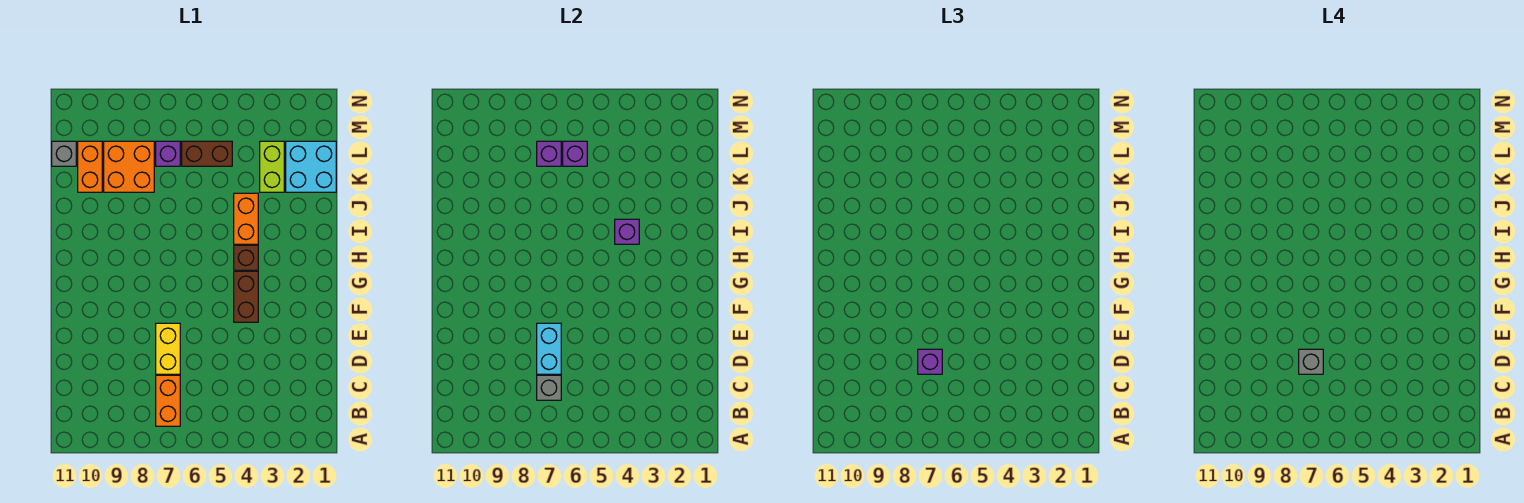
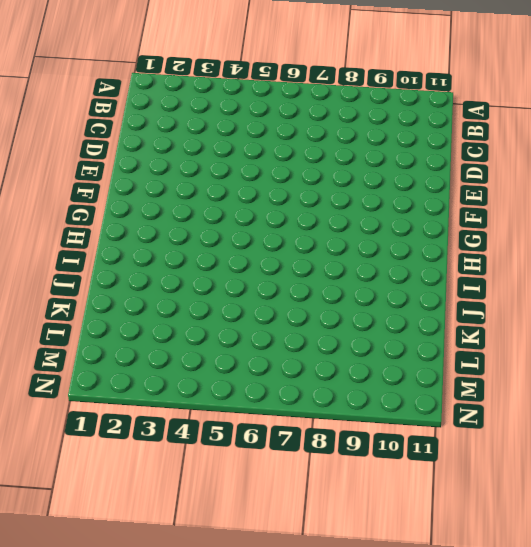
none -> orange 1x2 brick [156,375,180,426]
none -> yellow 1x2 brick [156,323,180,374]
none -> brown 1x2 brick [234,271,258,322]

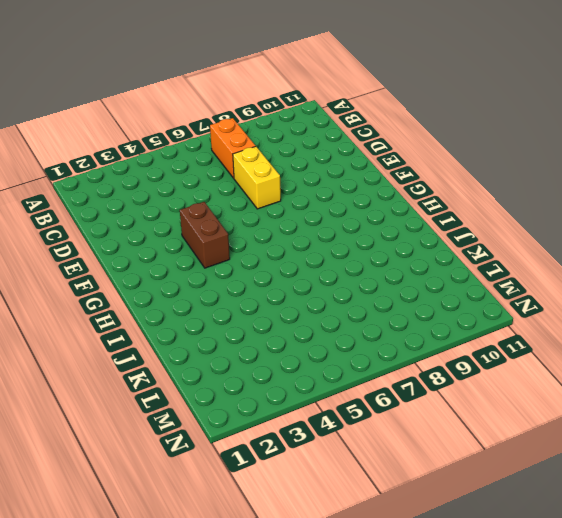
none -> brown 1x1 brick [234,245,258,270]
none -> orange 1x2 brick [234,193,258,244]
none -> cyan 2x2 brick [286,141,336,192]

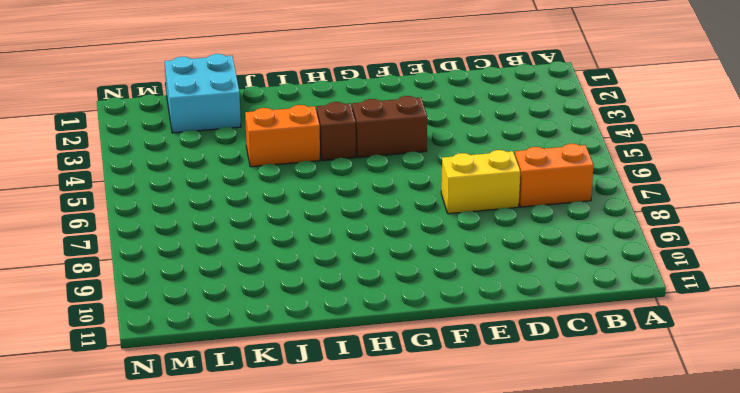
none -> lime 1x2 brick [260,141,284,192]
none -> orange 2x2 brick [104,141,154,192]
none -> orange 1x2 brick [78,141,102,192]

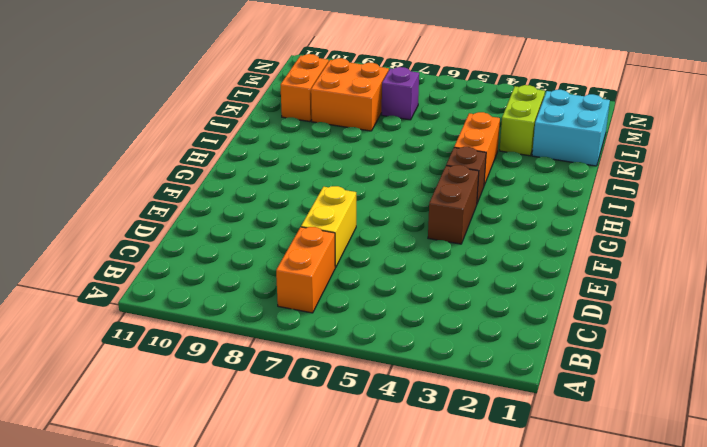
none -> brown 1x2 brick [182,141,232,166]
none -> grey 1x1 brick [52,141,76,166]
none -> grey 1x1 brick [537,375,561,400]

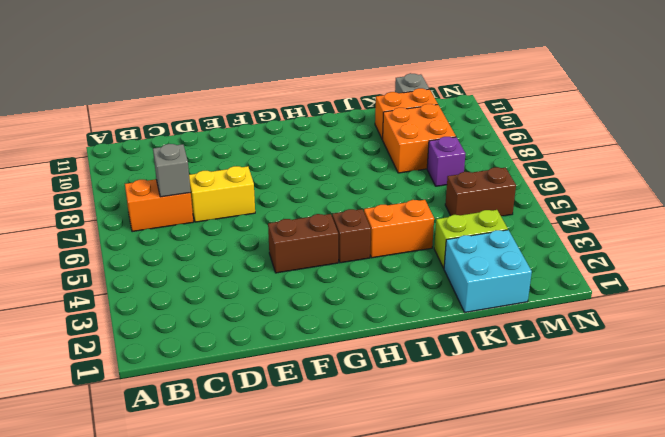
brown 1x2 brick [445,167,516,216] -> brown 1x2 brick turned to [182,141,232,166]
none -> cyan 1x2 brick [537,323,561,374]
none -> purple 1x1 brick [615,219,639,244]
none -> purple 1x1 brick [563,141,587,166]

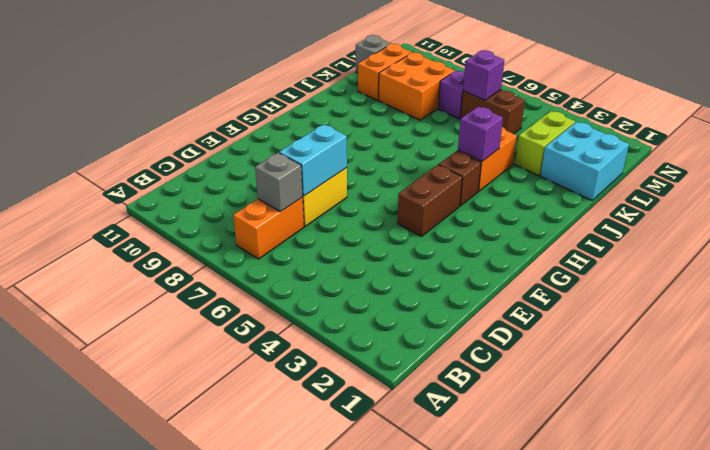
none -> purple 1x1 brick [537,141,561,166]
none -> purple 1x1 brick [918,349,942,374]
none -> grey 1x1 brick [1299,349,1323,374]

